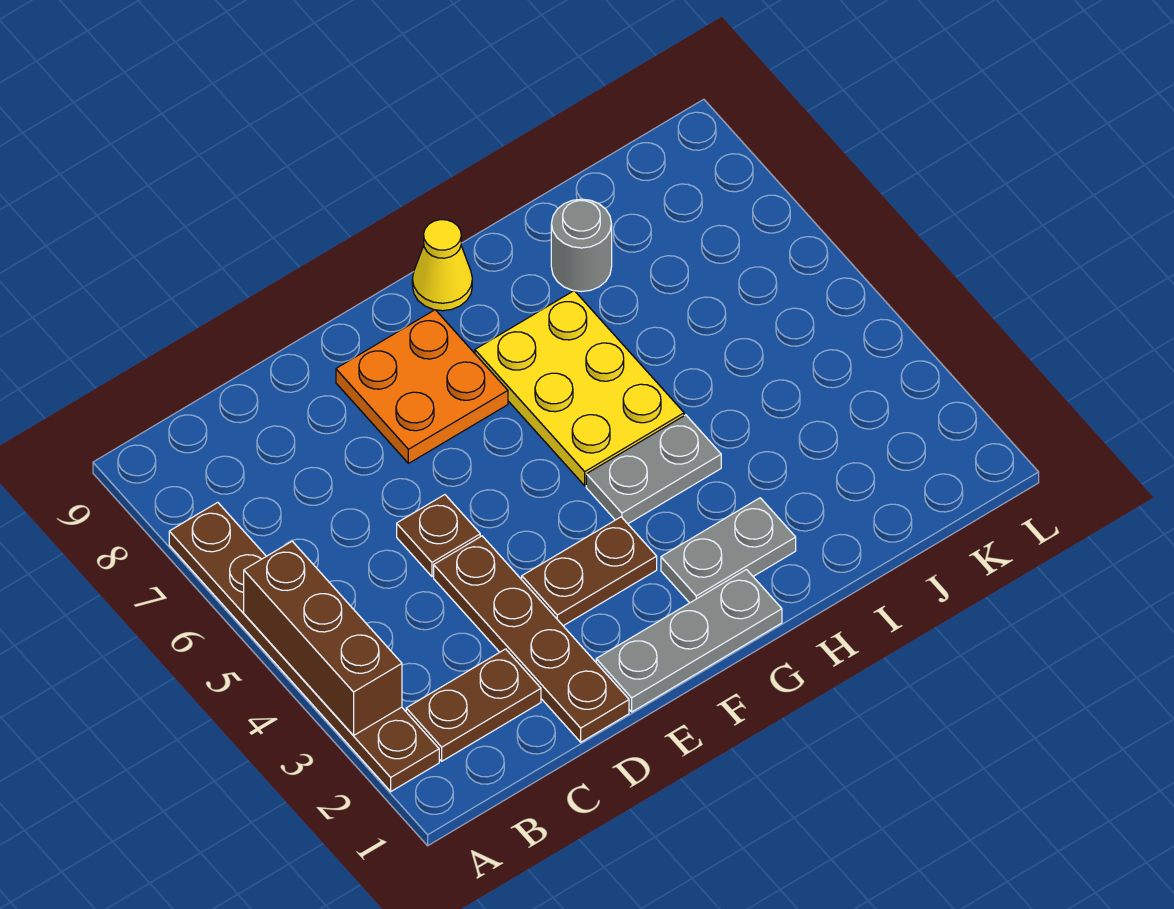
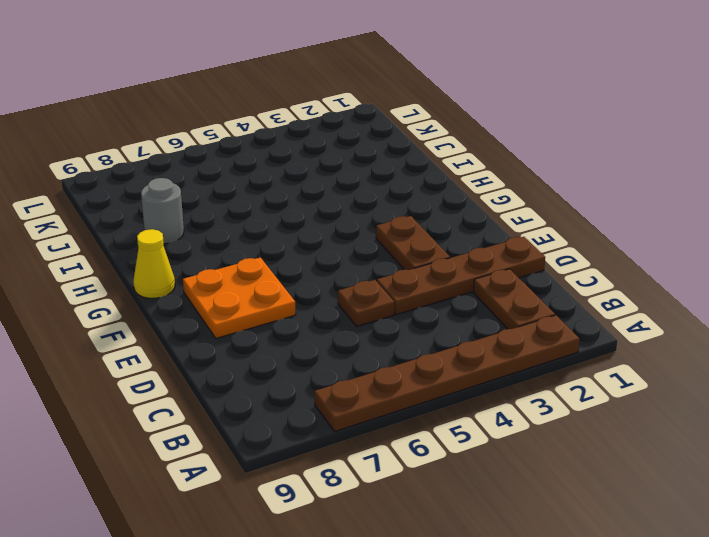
none -> grey 1x3 plate [596,569,782,712]
none -> grey 1x2 plate [661,498,796,603]
none -> grey 1x2 plate [586,415,721,524]

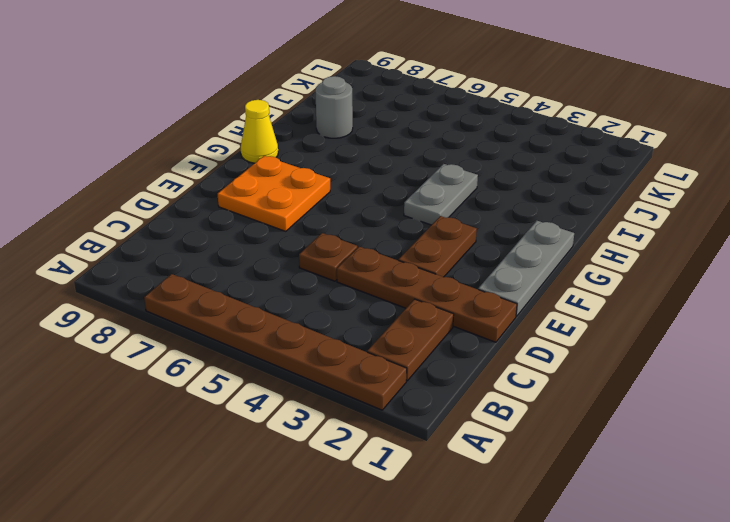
none -> grey 1x2 plate [661,498,796,603]
none -> yellow 2x3 plate [475,291,684,486]
none -> brown 1x3 brick [244,541,402,736]

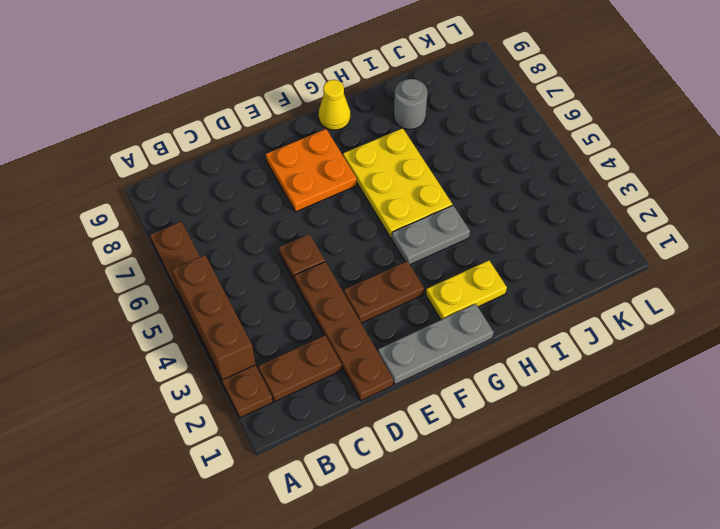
yellow 1x2 plate [426,260,507,320] -> grey 1x2 plate [661,498,796,603]

